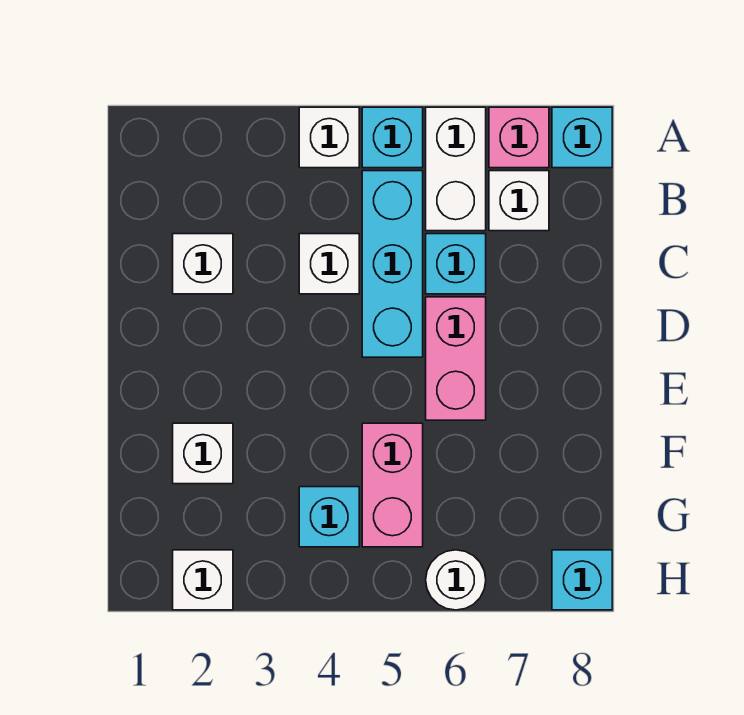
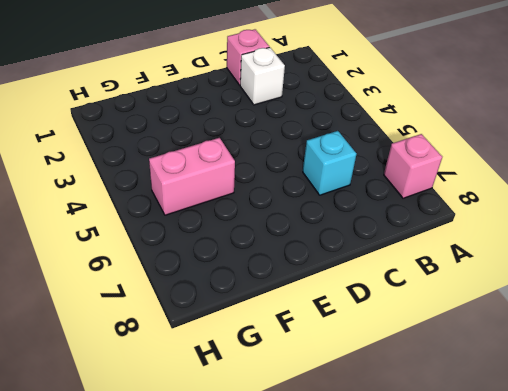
pink 1x1 brick [227,29,269,85] -> none
none -> white 1x1 brick [299,107,359,168]
none -> cyan 1x1 brick [362,107,423,168]
none -> white 1x2 brick [426,107,486,231]

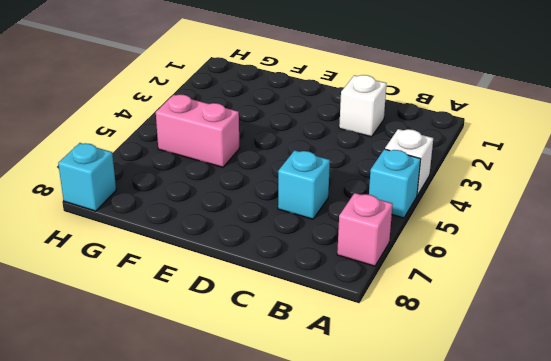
none -> white 1x2 brick [426,107,486,231]
none -> cyan 1x1 brick [552,107,612,168]
none -> cyan 1x3 brick [362,171,423,357]

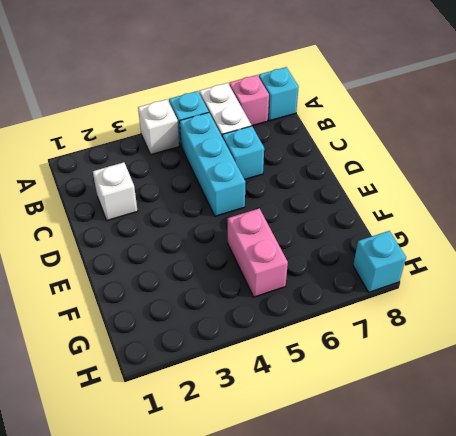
none -> white 1x1 brick [489,171,549,231]
none -> white 1x1 brick [299,234,359,294]
none -> pink 1x2 brick [426,297,486,420]

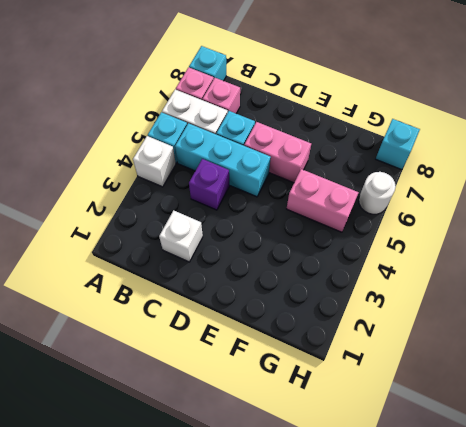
pink 1x1 brick [202,78,240,113] -> white 1x1 brick [489,171,549,231]
purple 1x1 brick [189,159,229,210] -> white 1x1 brick [299,234,359,294]
none -> white 1x1 brick [173,423,233,484]
none -> cyan 1x1 brick [299,487,359,547]
none -> white 1x1 brick [173,550,233,610]

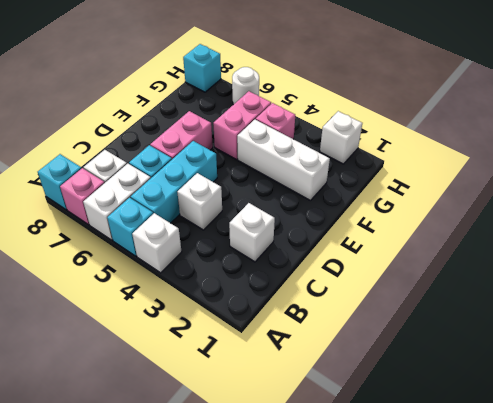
white 1x3 brick [237,119,330,201] -> white 1x1 brick [173,423,233,484]
pink 1x1 brick [256,103,295,139] -> cyan 1x1 brick [299,487,359,547]

